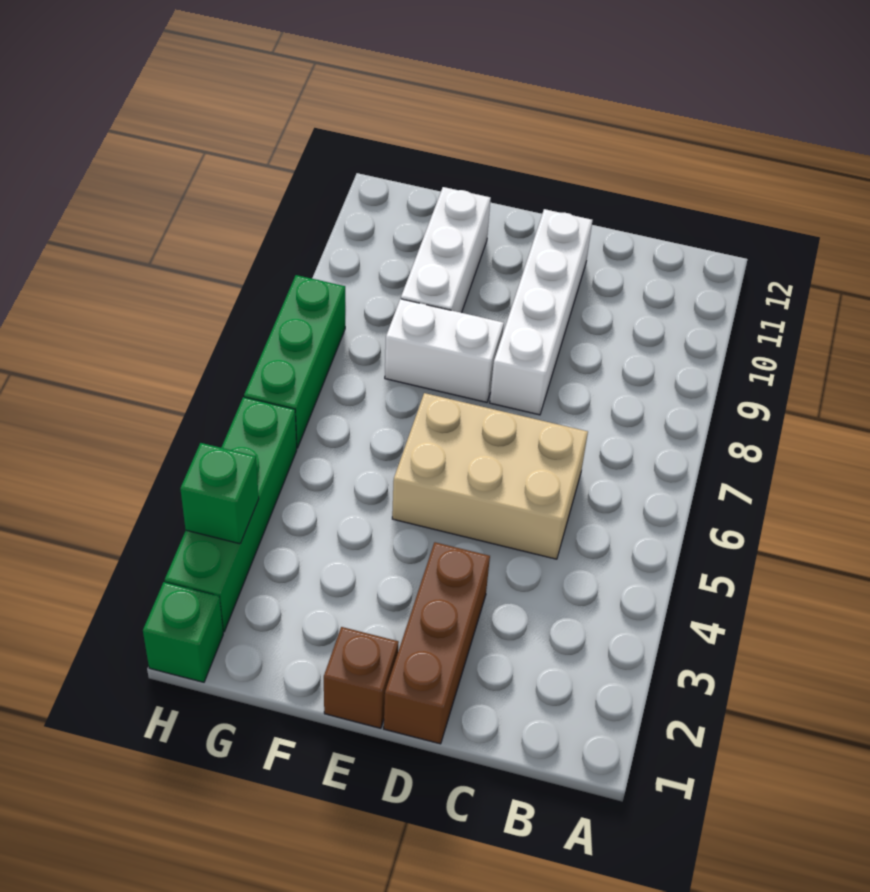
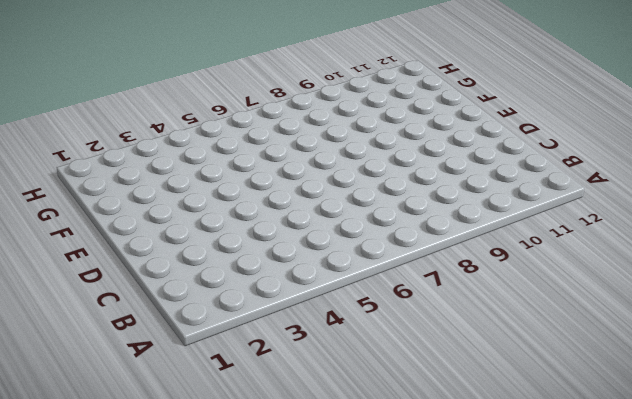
none -> tan 2x3 brick [392,393,588,559]
none -> brown 1x3 brick [384,542,490,744]

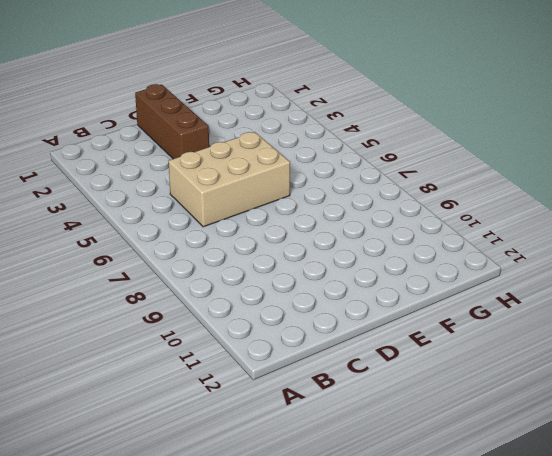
none -> white 1x4 brick [490,209,592,415]
none -> brown 1x1 brick [324,627,399,728]

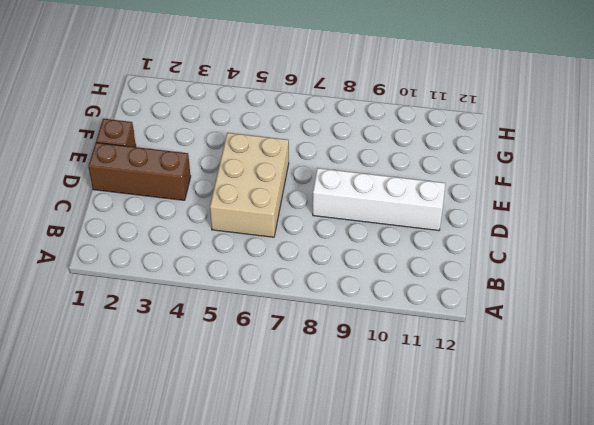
none -> white 1x2 brick [385,299,504,402]
none -> white 1x3 brick [401,187,491,313]

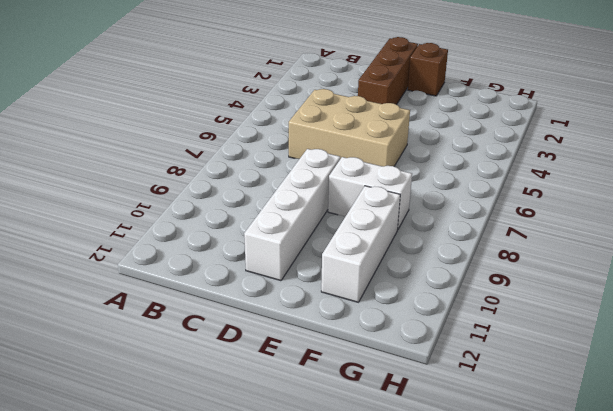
none -> green 1x1 brick [143,582,223,682]
none -> green 1x4 brick [165,397,297,632]

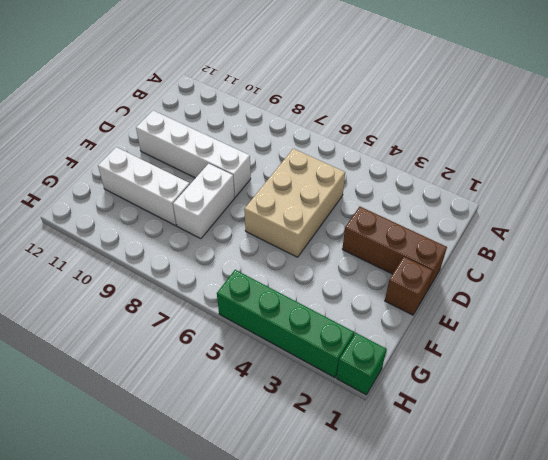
none -> green 1x3 brick [244,275,345,448]
none -> green 1x1 brick [180,443,259,544]

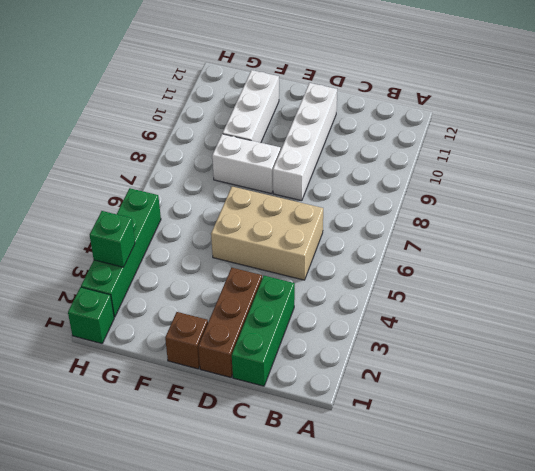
green 1x3 brick [232,276,295,386] -> green 1x3 brick moved to [244,275,345,448]

